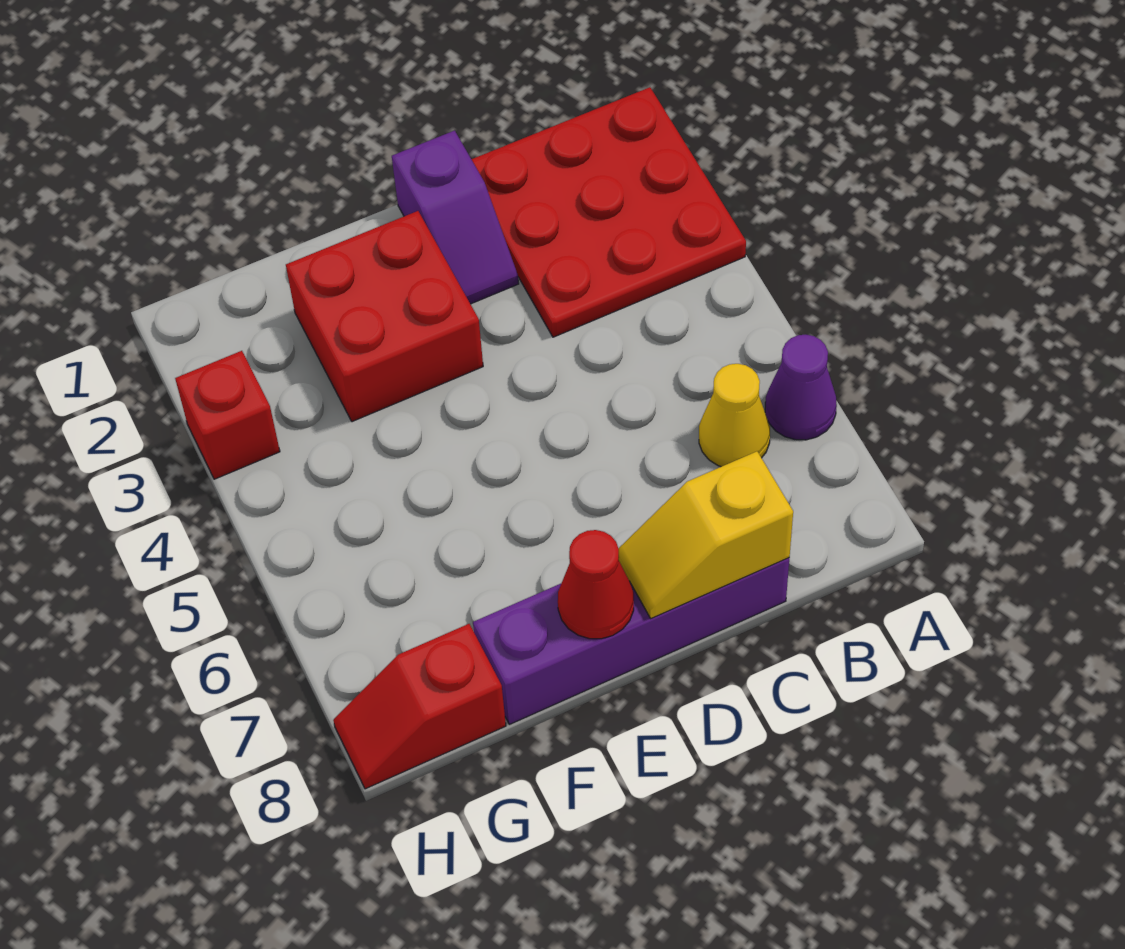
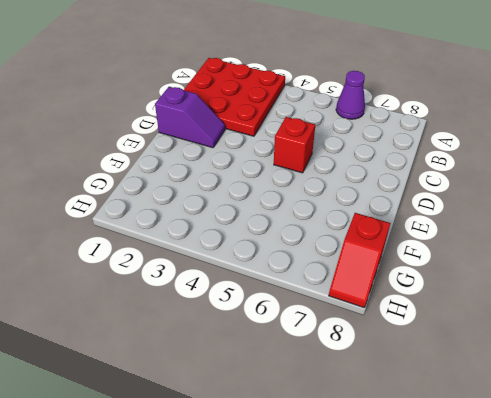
red 1x1 brick [274,117,315,173] -> red 1x1 brick moved to [175,351,280,479]
none -> yellow 1x1 cone [699,364,770,467]
none -> purple 1x4 brick [473,558,789,724]

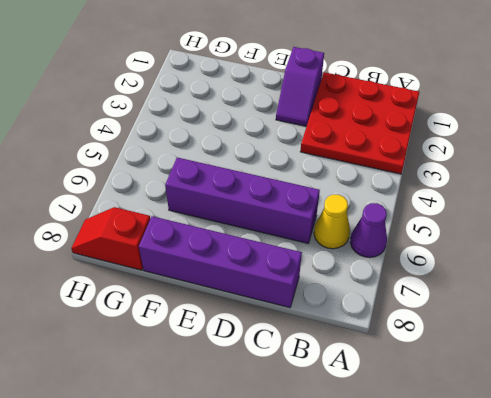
purple 1x4 brick [165,157,320,243] -> none
none -> red 2x2 brick [286,211,483,422]
none -> red 1x1 brick [175,351,280,479]

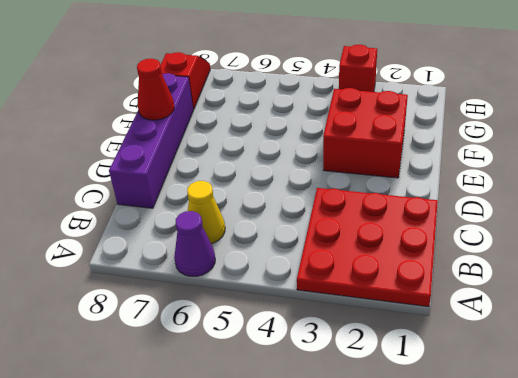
none -> purple 1x2 slope [392,131,519,304]
none -> yellow 1x2 slope [618,451,793,618]

